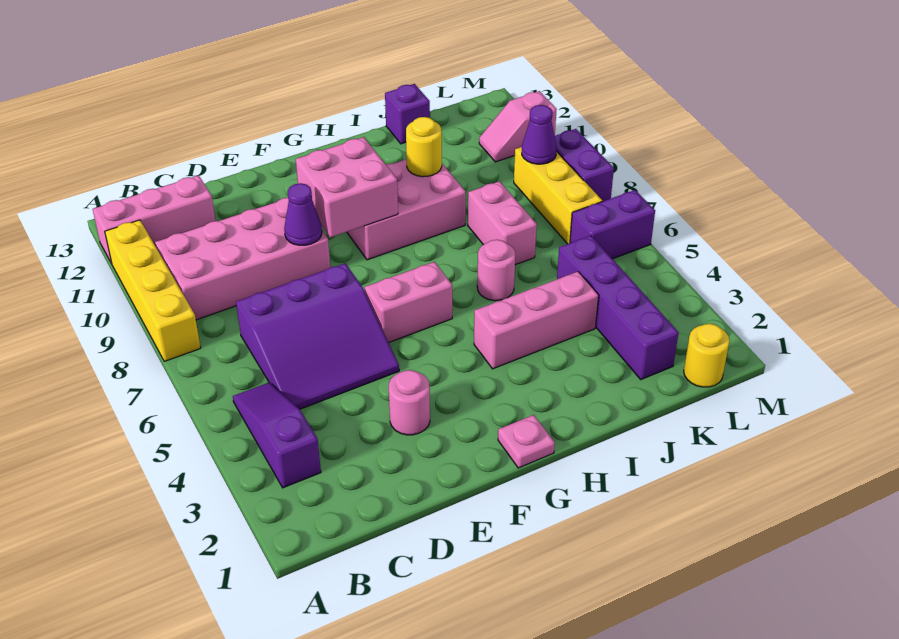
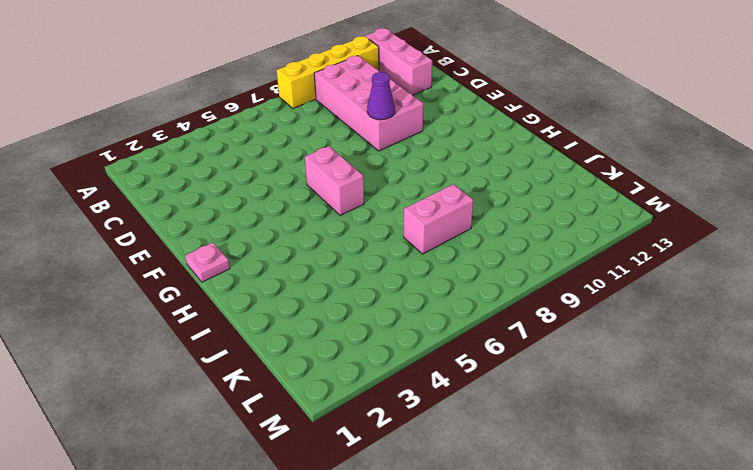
none -> purple 1x3 slope [233,382,321,488]
none -> purple 3x3 slope [236,263,399,409]
none -> pink 1x1 round brick [389,370,430,435]

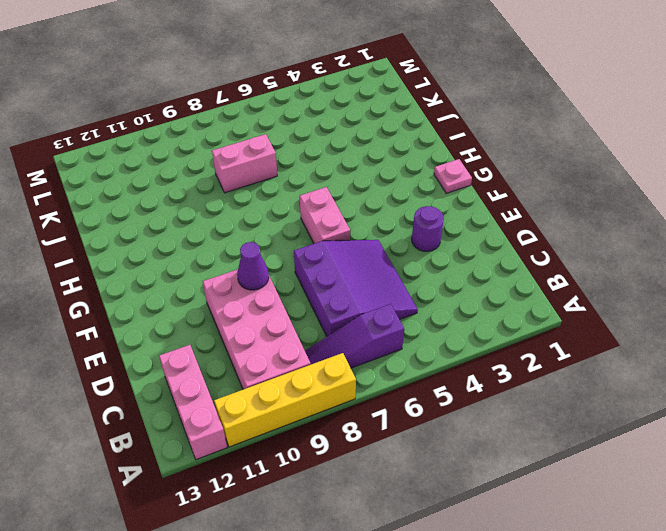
purple 1x3 slope [305,304,404,368] -> purple 1x3 slope moved to [233,382,321,488]
purple 1x1 round brick [412,206,444,251] -> pink 1x1 round brick [389,370,430,435]
none -> pink 2x3 brick [347,159,466,260]
none -> pink 1x3 brick [474,272,598,369]
none -> pink 1x1 round brick [477,240,515,301]

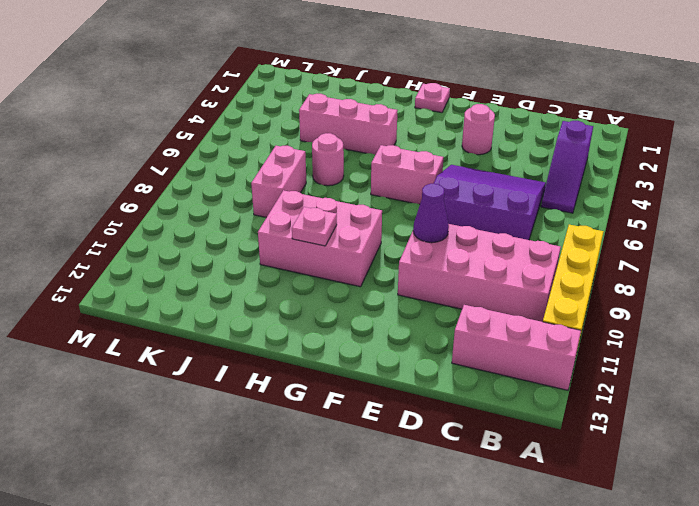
pink 1x1 plate [292,207,337,246] -> none
none -> purple 1x1 brick [385,84,430,144]
none -> purple 1x4 brick [557,236,679,379]
none -> yellow 1x1 round brick [684,324,730,387]

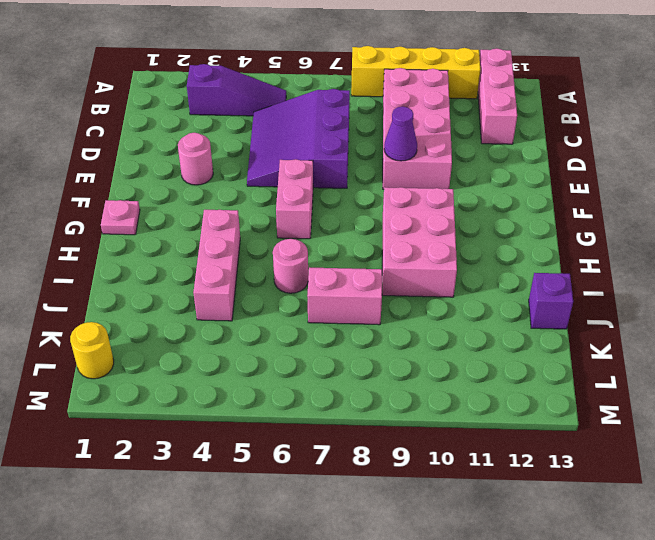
none -> purple 1x4 brick [557,236,679,379]
none -> purple 1x2 brick [570,190,655,259]
none -> yellow 1x3 brick [514,147,602,244]

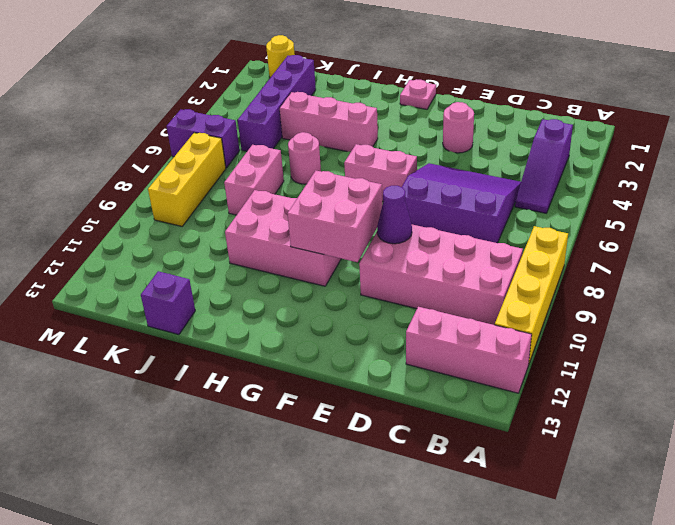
none -> pink 1x2 slope [479,91,557,162]
none -> purple 1x2 brick [555,129,614,201]
none -> yellow 1x1 round brick [406,117,442,177]

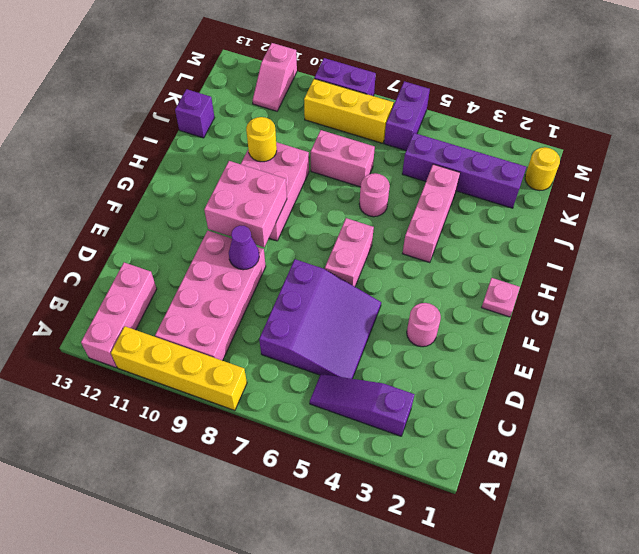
none -> purple 1x1 cone [522,105,557,164]

